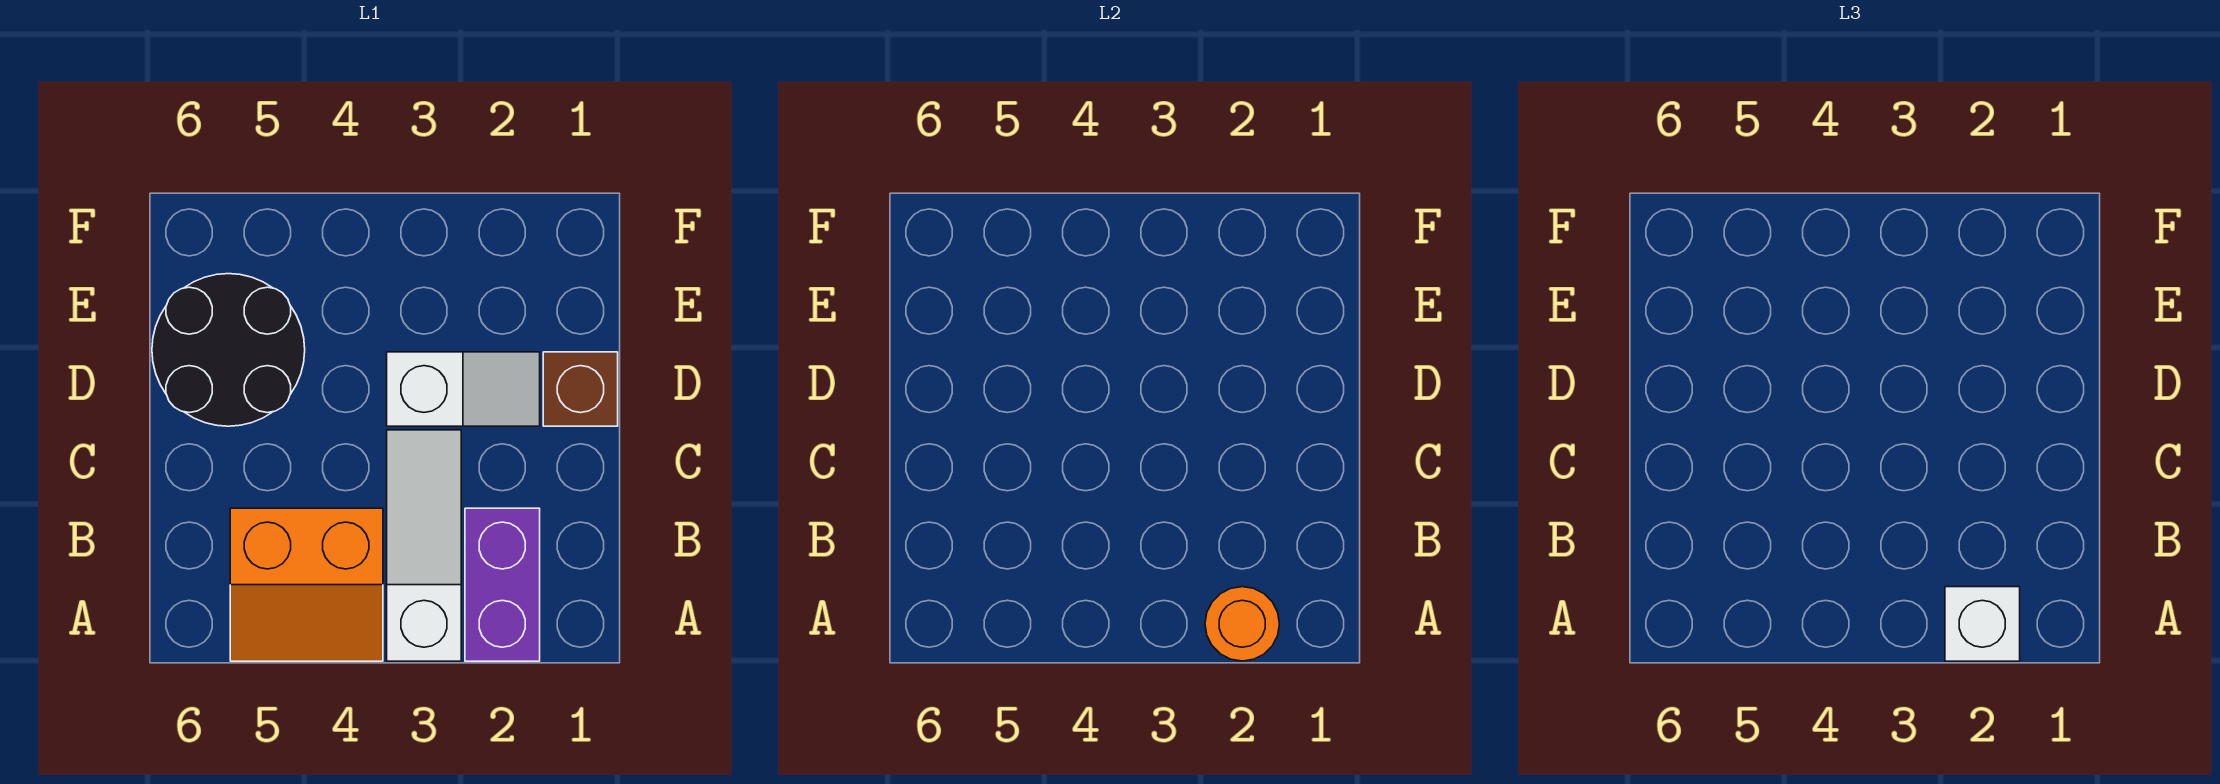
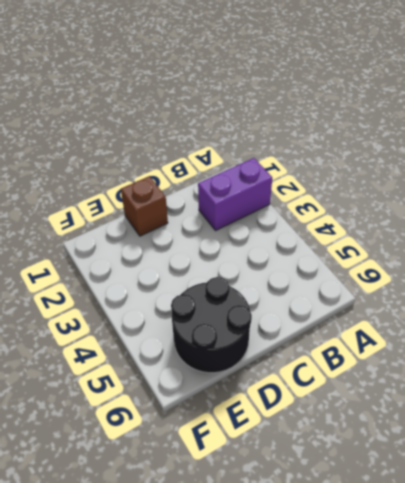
none -> white 1x3 slope [387,430,461,661]
none -> orange 2x2 slope [230,508,383,661]

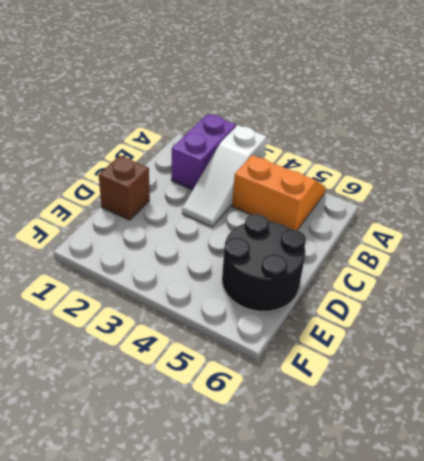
none -> white 1x2 slope [387,352,540,426]
none -> orange 1x1 round brick [1205,587,1279,661]

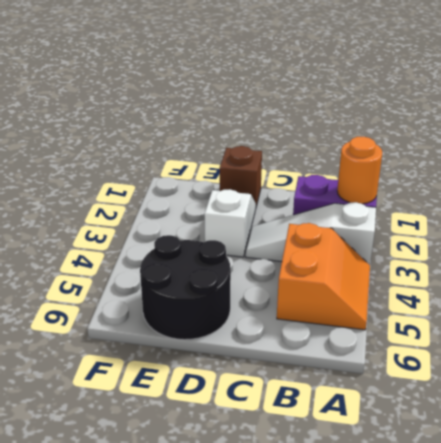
none -> white 1x1 brick [1945,587,2020,661]

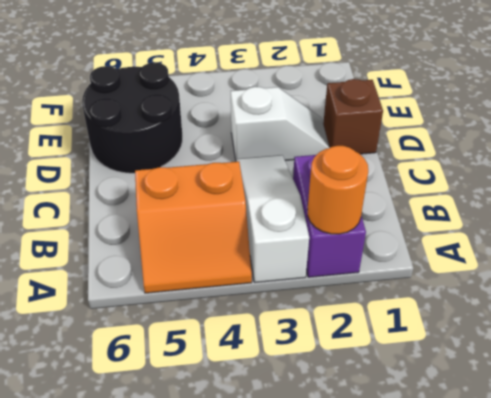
none -> white 1x1 brick [1945,587,2020,661]

